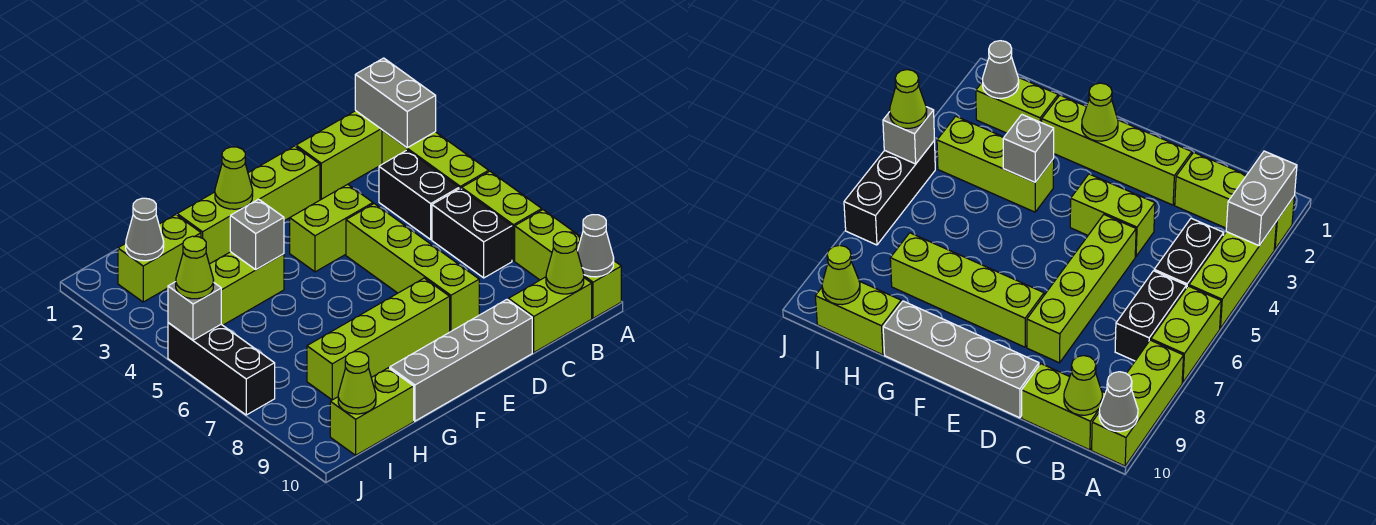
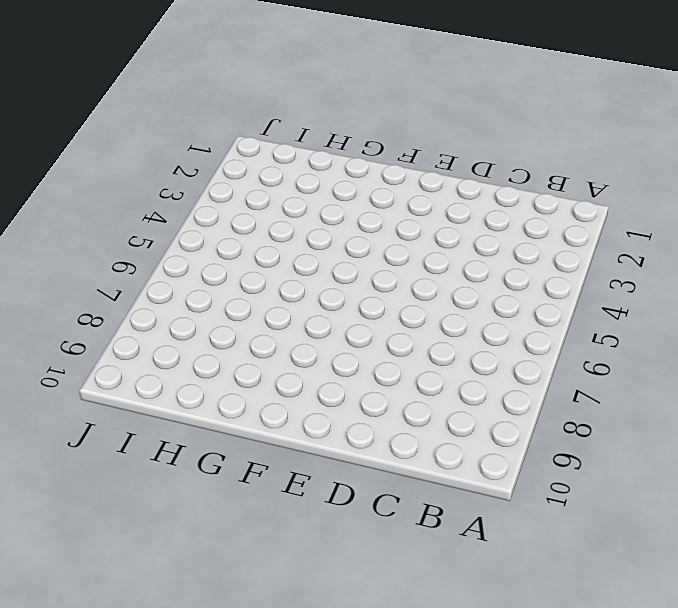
none -> lime 1x3 brick [296,111,382,199]
none -> lime 1x3 brick [382,130,489,189]
none -> lime 1x2 brick [462,171,542,261]

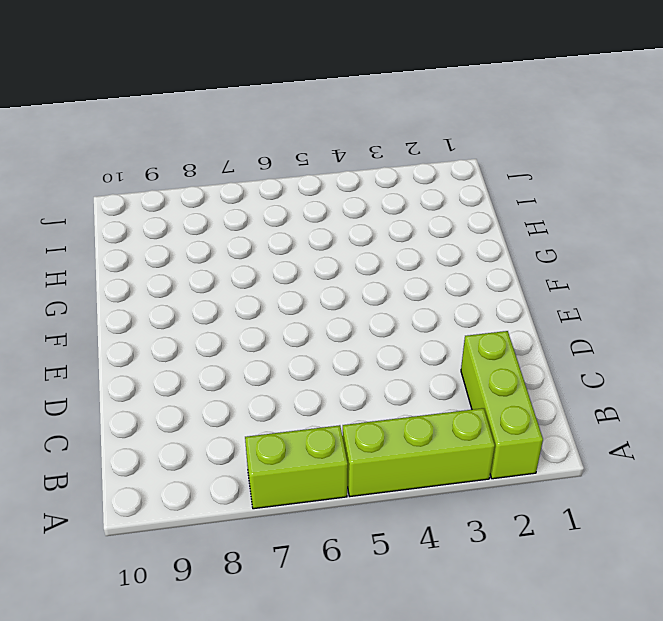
none -> lime 1x3 brick [515,210,621,318]
none -> black 1x2 brick [379,150,459,239]
none -> black 1x2 brick [432,188,512,278]

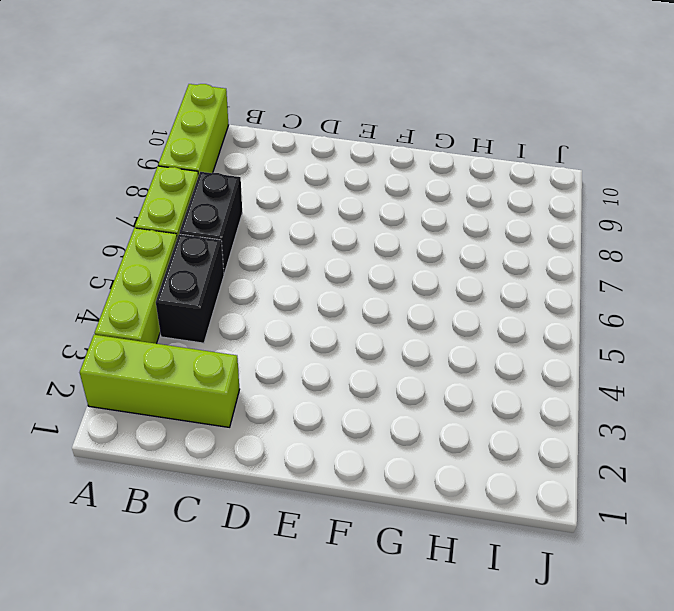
none -> lime 1x2 brick [508,277,592,352]
none -> lime 1x4 brick [177,146,320,264]
none -> lime 1x2 brick [290,184,373,272]

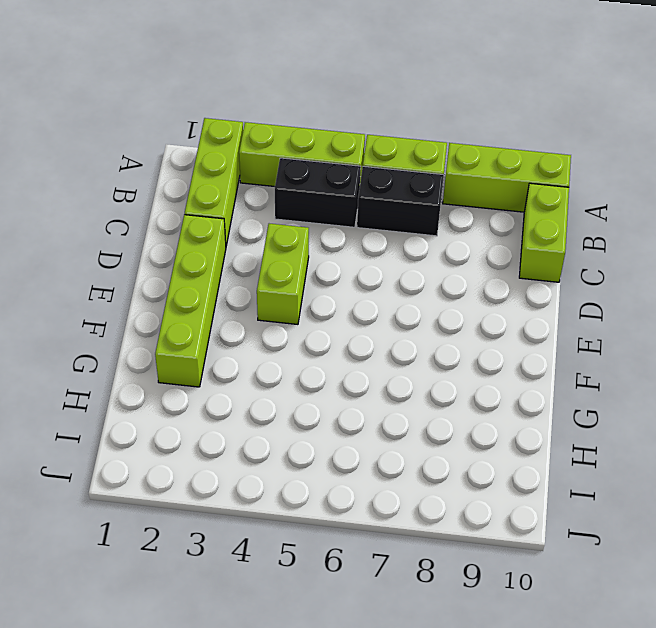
none -> lime 1x4 brick [346,204,479,331]
none -> grey 1x4 brick [390,300,532,421]
none -> lime 1x4 brick [307,278,450,400]

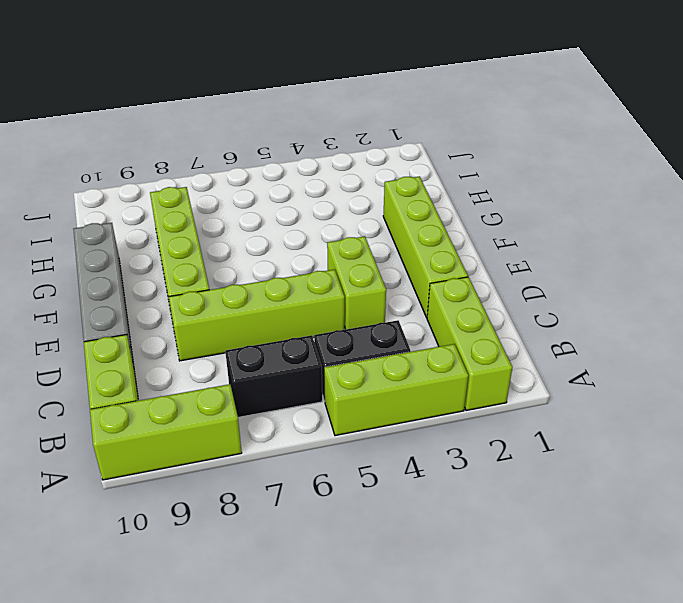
none -> lime 1x2 brick [462,171,542,261]
none -> lime 1x3 brick [209,252,284,325]
none -> lime 1x2 brick [118,215,201,302]

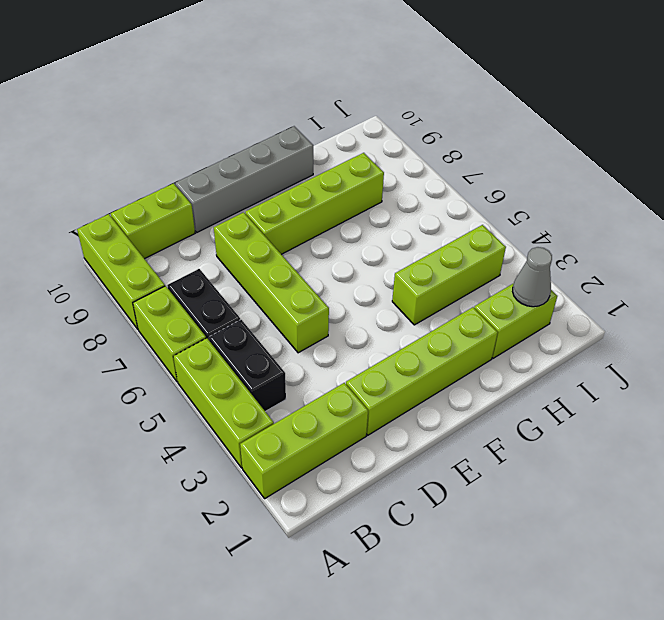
none -> lime 1x2 brick [290,184,373,272]
none -> lime 1x2 brick [330,368,414,455]
none -> black 1x3 brick [168,323,275,415]

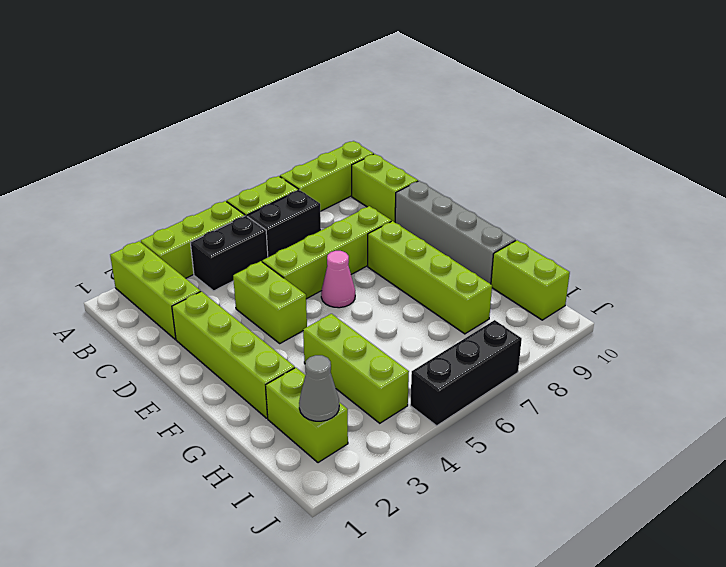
pink 1x1 cone [321,251,355,308] -> none
none -> grey 1x2 brick [355,58,436,148]
none -> grey 1x1 cone [577,215,614,277]
none -> lime 1x1 cone [546,232,584,294]

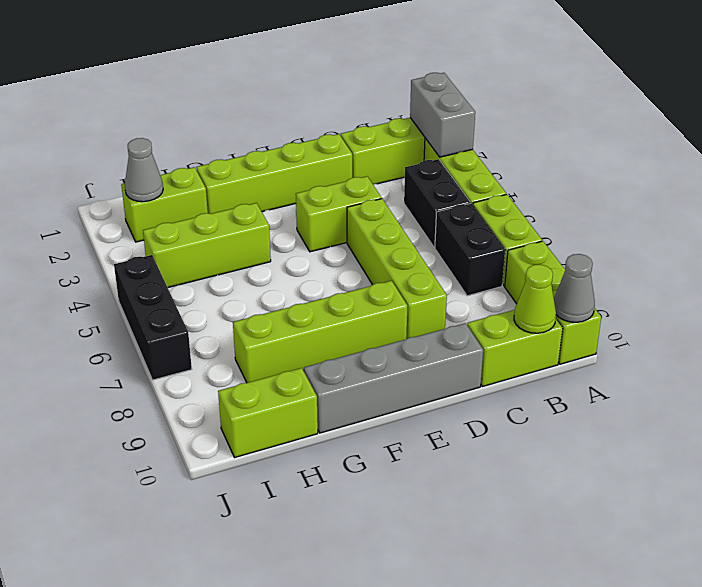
none -> lime 1x1 cone [215,147,253,209]
none -> grey 1x1 brick [230,199,284,269]
none -> lime 1x1 cone [338,352,376,414]

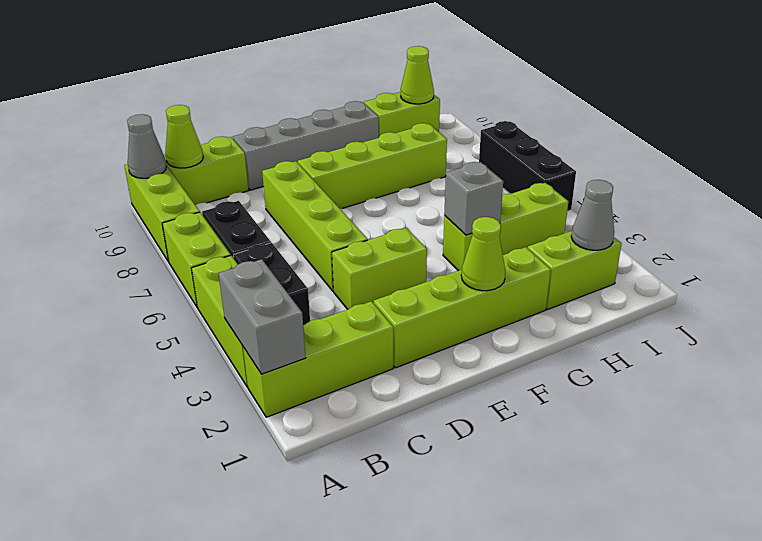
none -> grey 1x1 brick [168,282,221,340]
none -> lime 1x1 cone [176,236,214,299]

